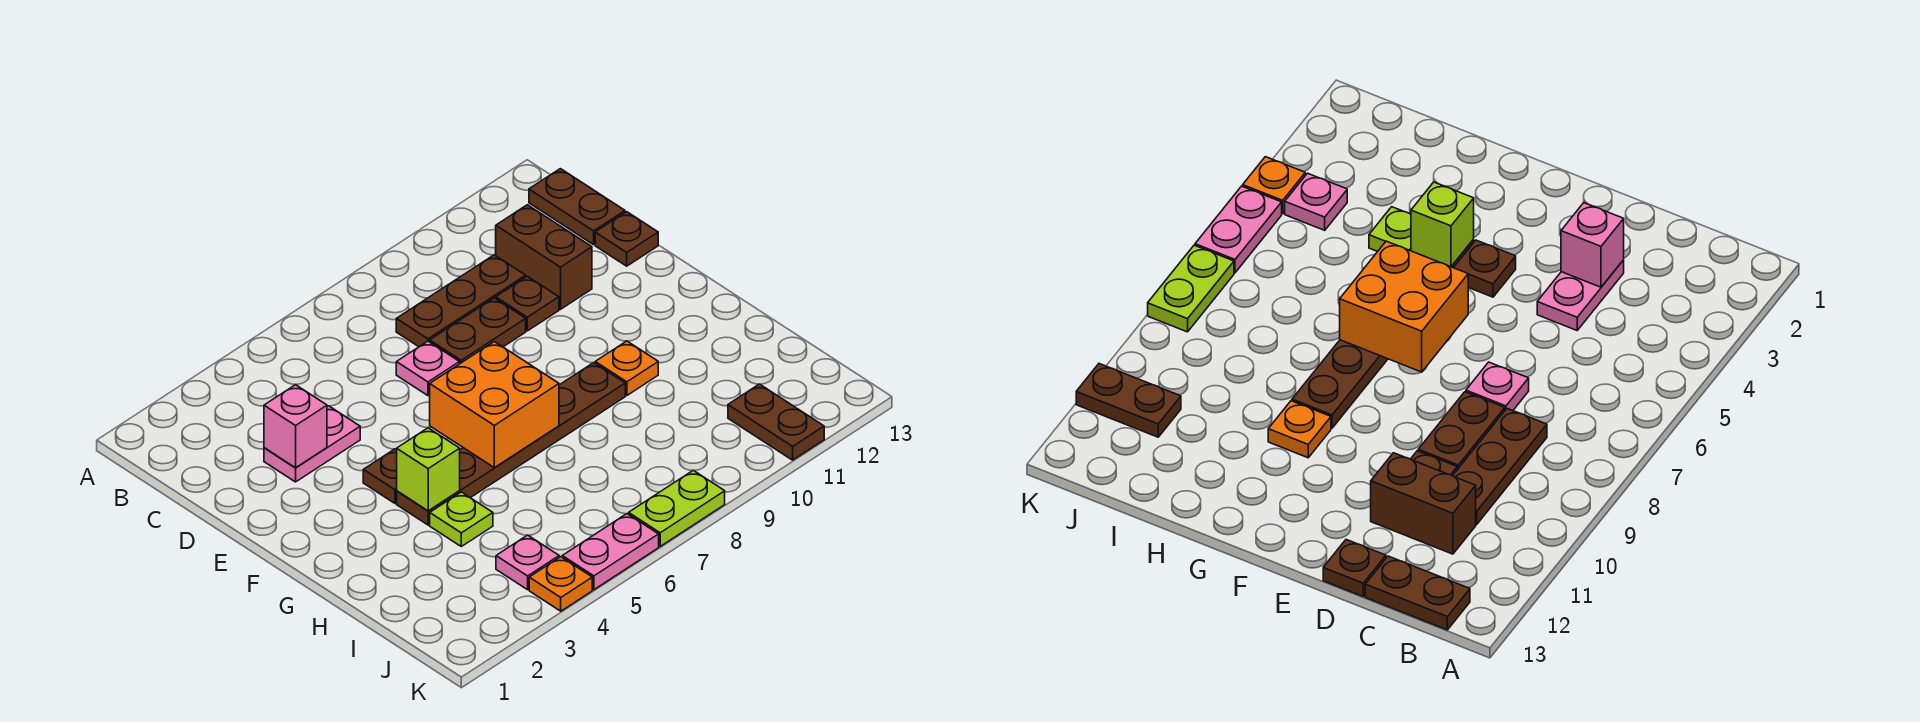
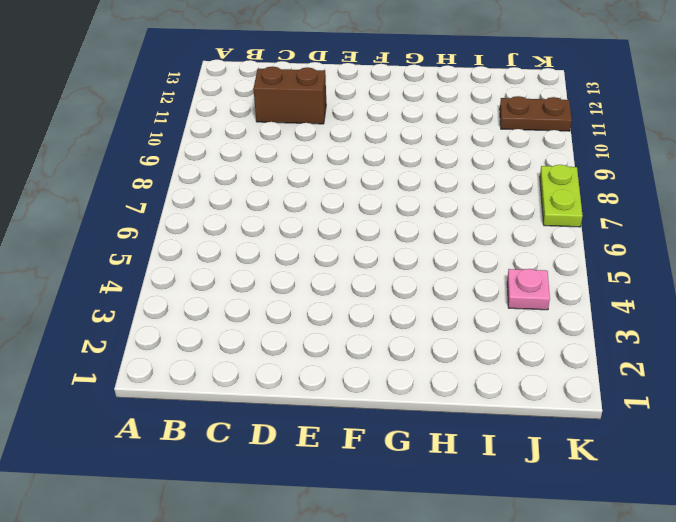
none -> brown 1x2 plate [529,169,625,245]
none -> brown 1x3 plate [396,255,526,347]
none -> pink 1x2 plate [264,406,360,482]

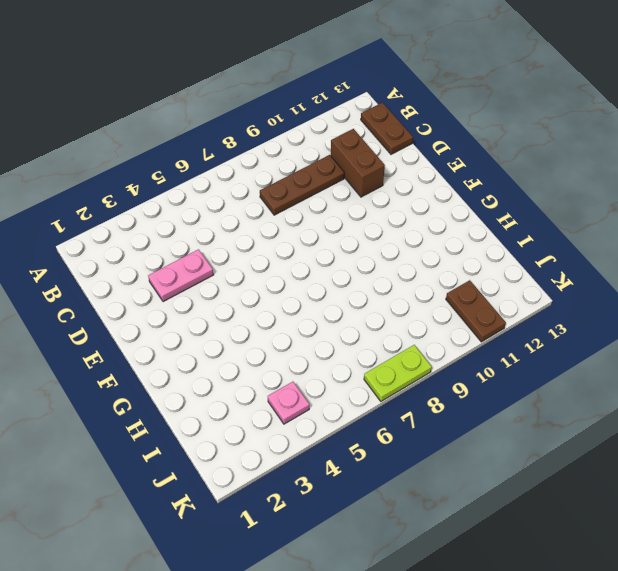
none -> pink 1x1 plate [396,341,460,396]
none -> brown 1x2 plate [430,298,526,363]
none -> brown 1x1 plate [496,276,559,331]

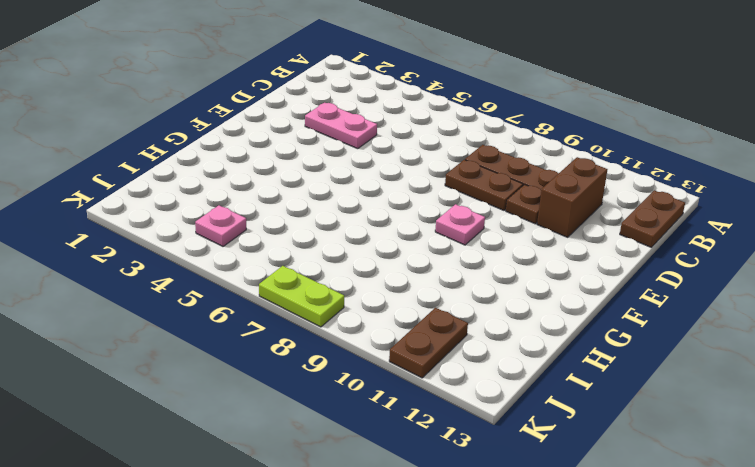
pink 1x1 plate [435,204,485,245] -> pink 1x1 plate moved to [396,341,460,396]
none -> brown 1x1 plate [595,212,658,266]
none -> brown 1x1 plate [363,449,397,503]
none -> brown 1x6 plate [397,363,625,525]

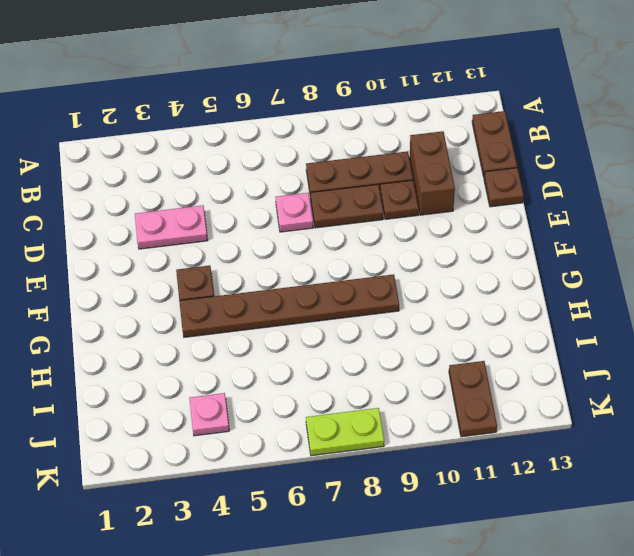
none -> orange 1x1 plate [595,341,658,396]
none -> lime 1x1 plate [430,492,493,546]
none -> orange 1x1 plate [529,557,592,611]

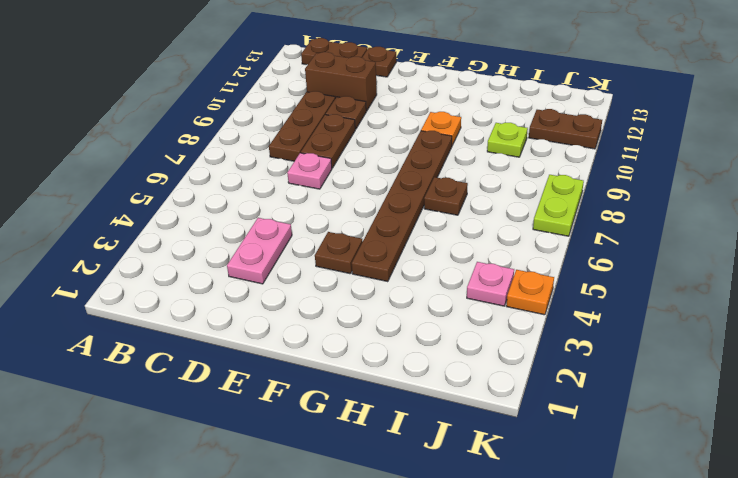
brown 1x1 plate [424,177,468,215] -> none
lime 1x1 plate [487,123,528,157] -> lime 1x1 plate moved to [430,492,493,546]
none -> pink 1x2 plate [562,514,659,590]
none -> pink 1x1 brick [264,385,327,468]
none -> orange 2x2 brick [430,342,559,468]

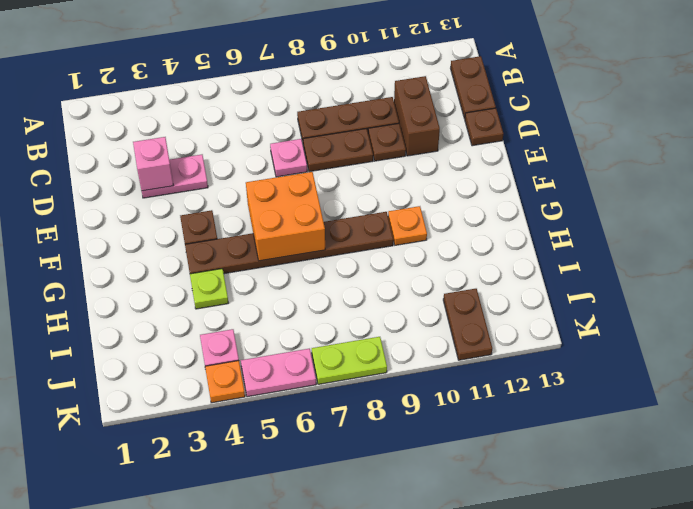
none -> lime 1x1 brick [397,428,460,511]

